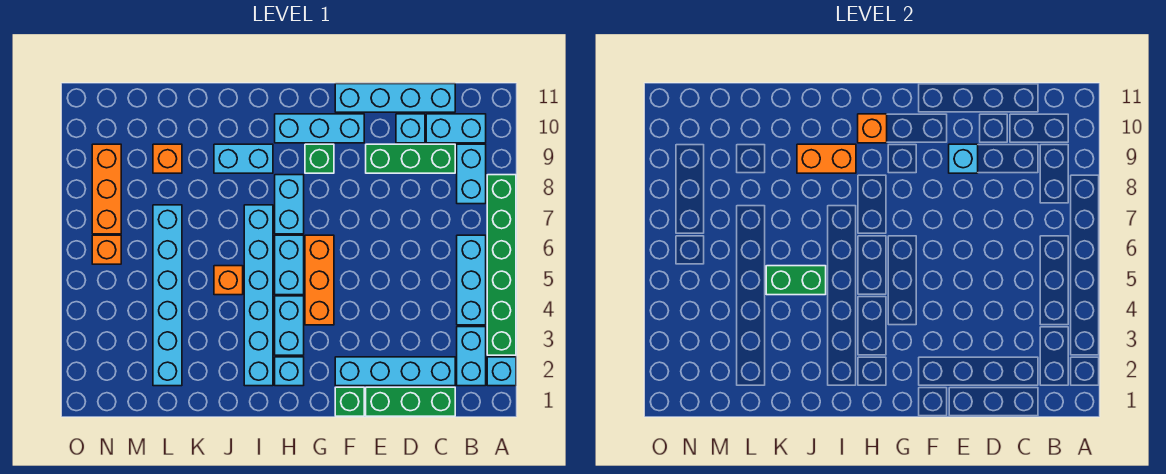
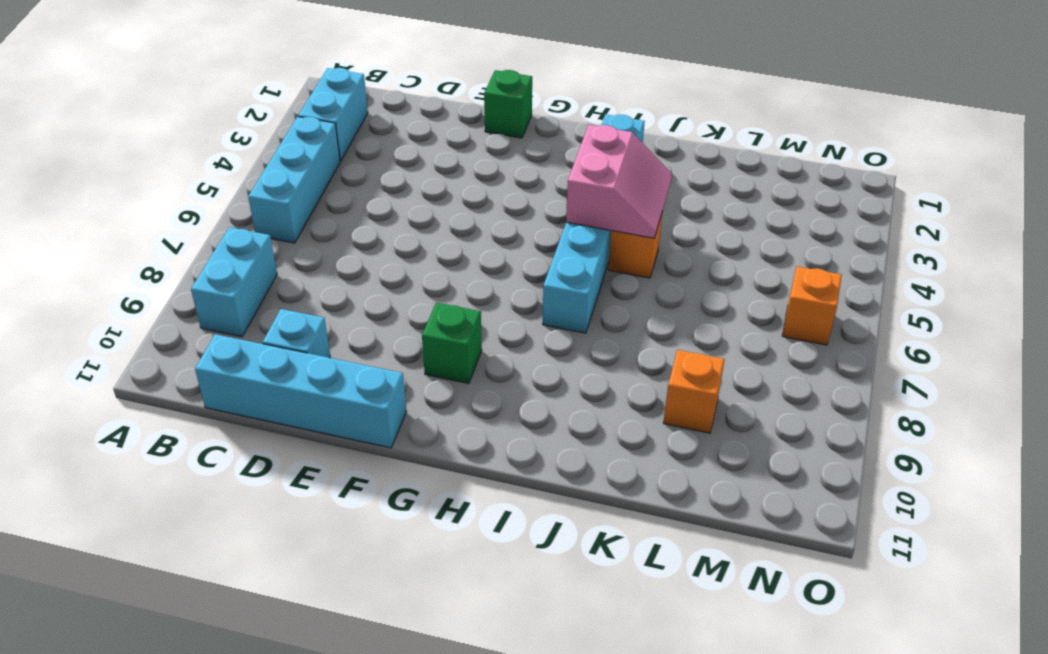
pink 2x2 slope [566,125,672,238] -> green 1x2 brick [766,266,826,295]
none -> cyan 1x1 brick [487,357,516,386]
none -> green 1x6 brick [487,175,516,355]
none -> cyan 1x2 brick [426,114,486,143]
none -> green 1x3 brick [366,387,455,416]

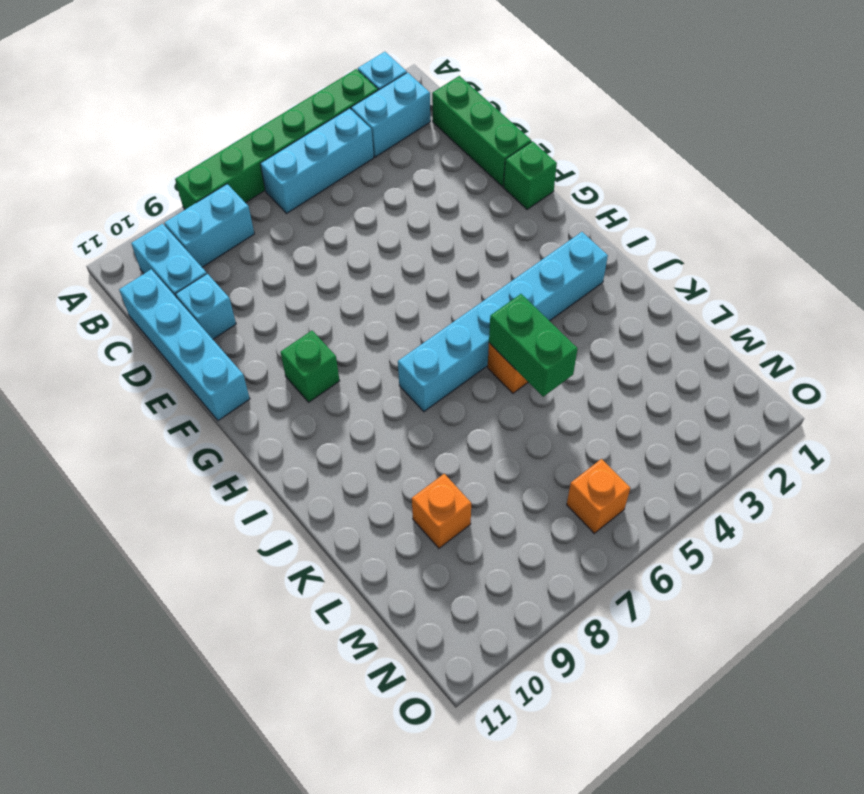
none -> cyan 1x4 brick [335,357,455,386]
none -> green 1x3 brick [366,144,455,173]
none -> cyan 1x3 brick [275,114,364,143]
none -> orange 1x3 brick [305,235,334,325]

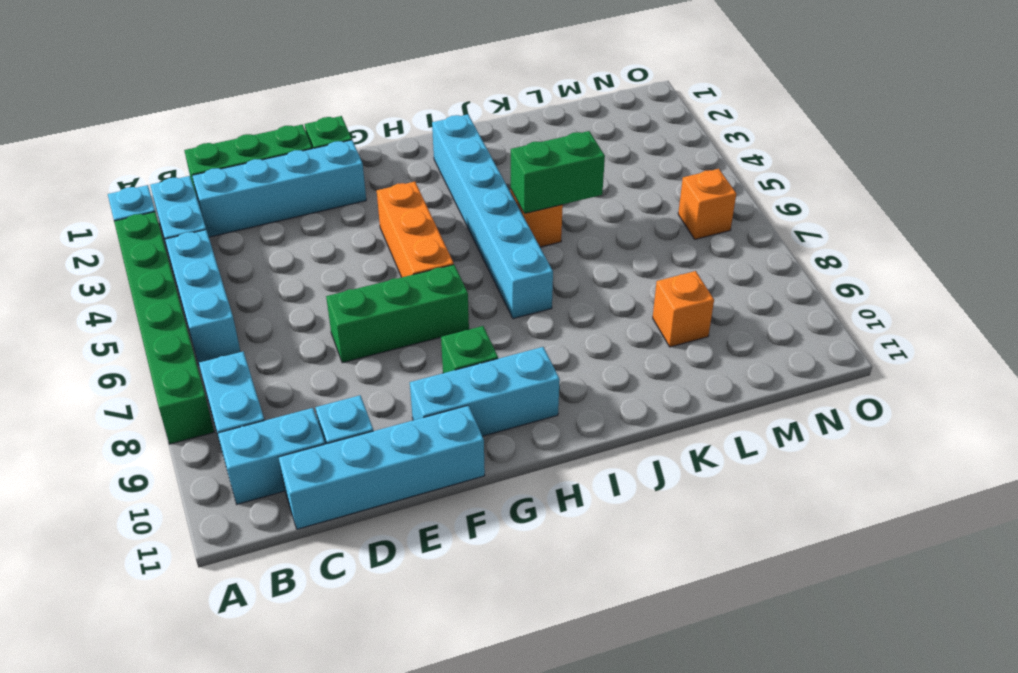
green 1x3 brick [326,265,469,363] -> green 1x3 brick moved to [366,144,455,173]
none -> cyan 1x1 brick [275,357,304,386]
none -> cyan 1x2 brick [275,296,304,355]
none -> cyan 1x2 brick [275,235,304,295]
none -> cyan 1x2 brick [275,175,304,234]

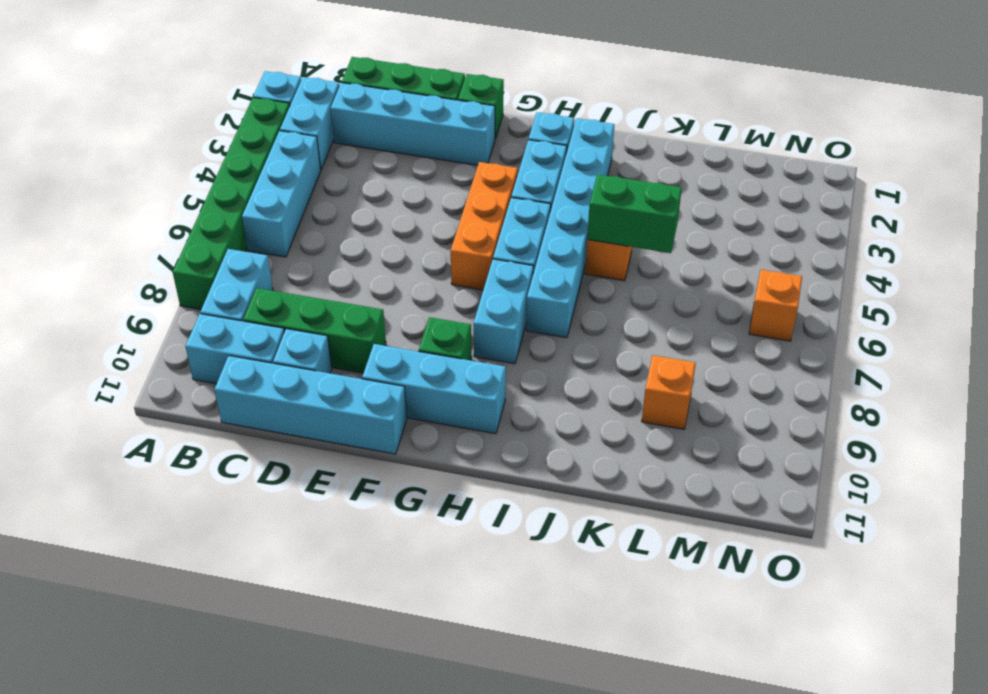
none -> cyan 1x2 brick [214,144,273,173]
none -> cyan 1x6 brick [153,205,182,386]
none -> orange 1x3 brick [92,144,121,234]
none -> cyan 1x1 brick [949,144,978,173]

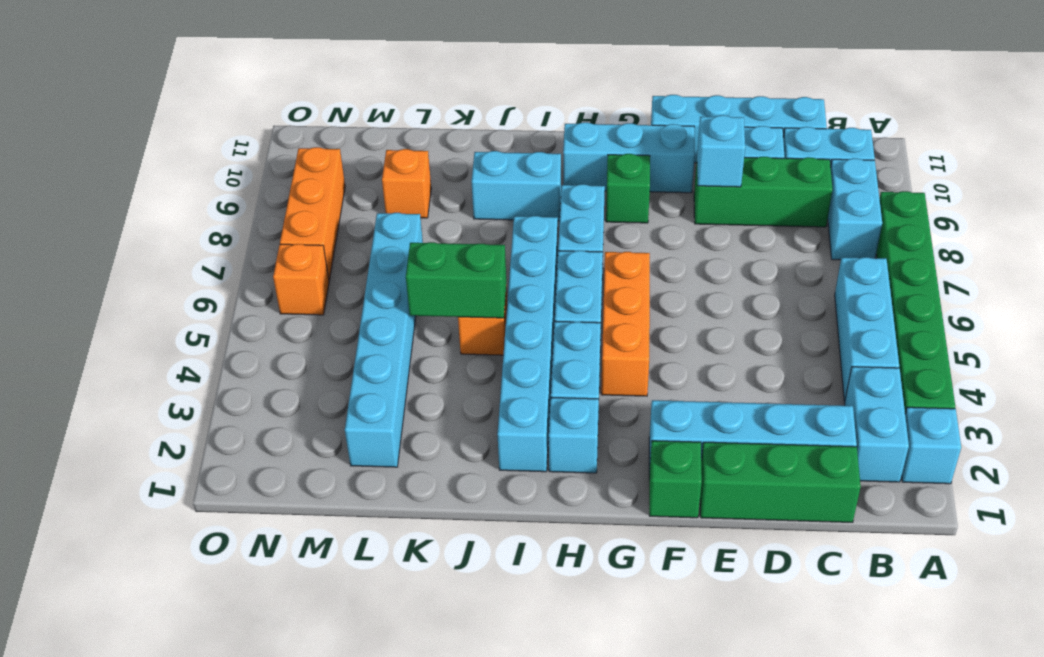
none -> orange 1x1 brick [858,114,887,143]
none -> orange 1x2 brick [797,144,856,173]

